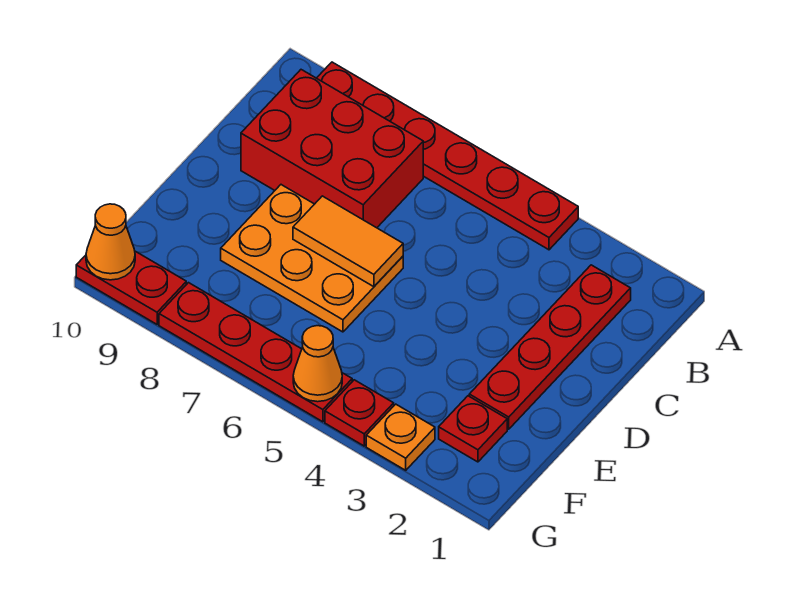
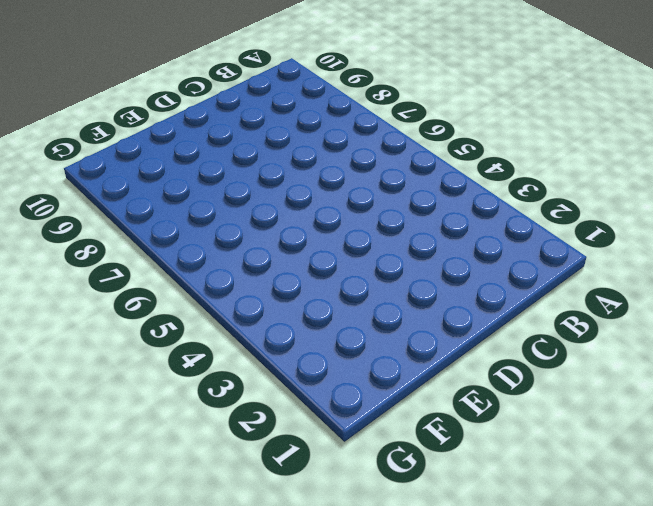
none -> red 1x6 plate [317,62,578,250]
none -> red 1x4 plate [469,265,631,429]
none -> red 2x3 brick [241,70,423,228]

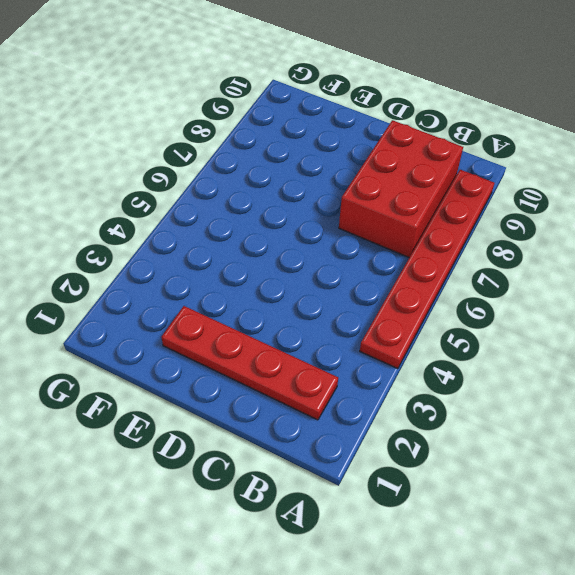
none -> orange 2x3 plate [221,185,403,332]
none -> red 1x1 plate [439,396,507,462]
none -> orange 1x1 plate [366,404,435,470]

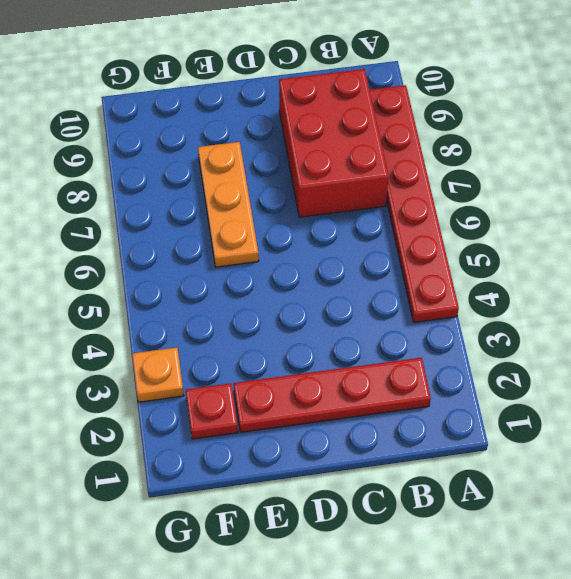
orange 1x3 plate [198,142,259,267] -> orange 2x3 plate [221,185,403,332]
none -> red 1x1 plate [325,380,394,446]
none -> red 1x4 plate [159,283,352,422]
none -> red 1x2 plate [76,251,186,324]

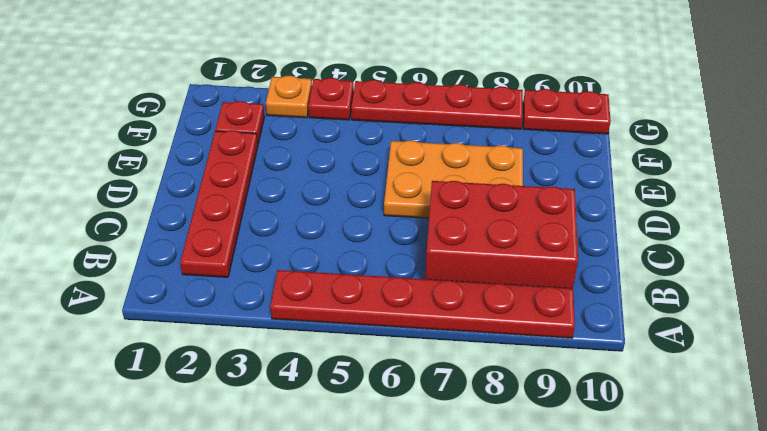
none -> orange 1x2 tile [293,196,403,287]
none -> orange 1x1 cone [293,326,342,402]
none -> orange 1x1 cone [86,204,135,280]

